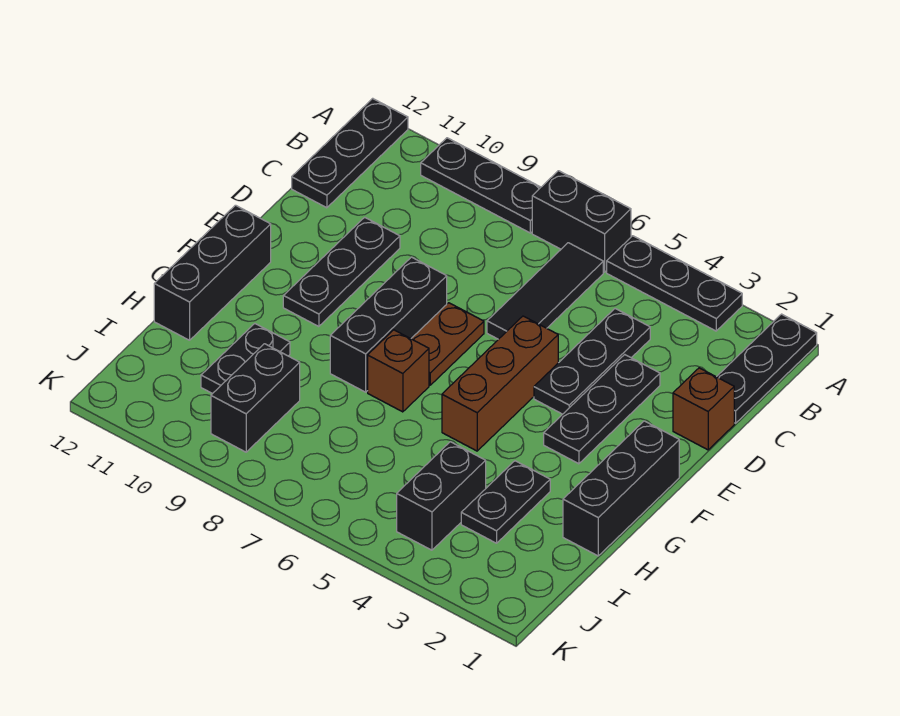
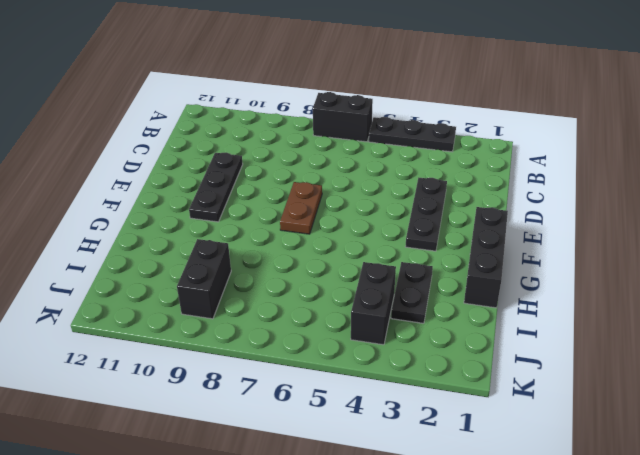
none -> black 1x3 plate [717,314,817,423]
none -> black 1x3 plate [421,138,541,233]
none -> black 1x3 plate [292,98,408,208]

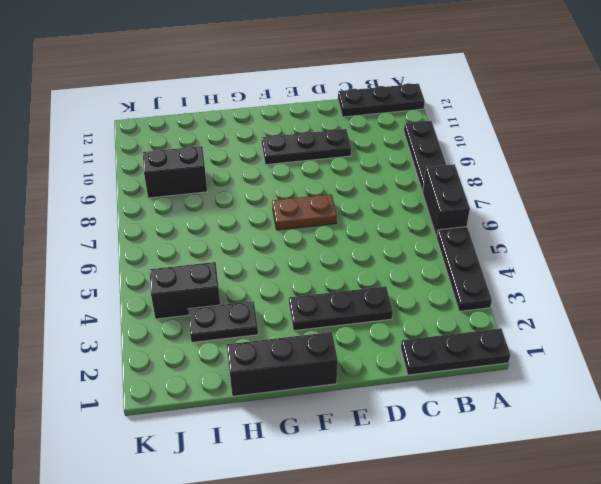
none -> black 1x3 tile [487,243,603,339]
none -> black 1x3 plate [534,309,650,414]
none -> brown 1x1 brick [673,368,734,450]

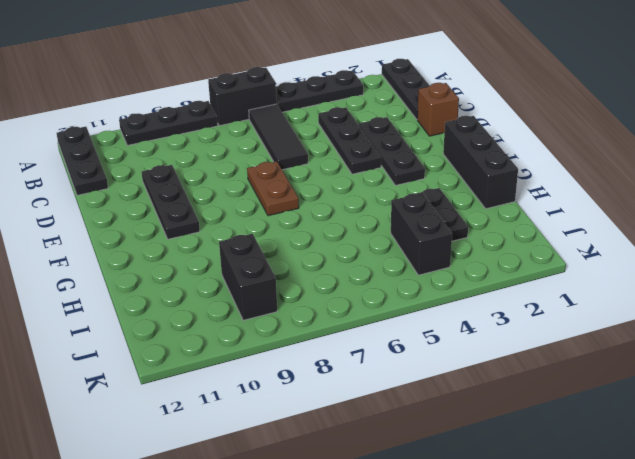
none -> brown 1x3 brick [442,316,558,451]
none -> black 1x3 brick [330,257,447,392]
none -> black 1x3 brick [154,205,271,340]

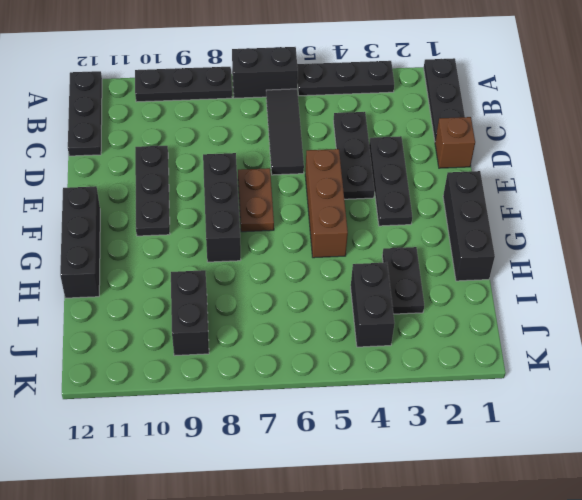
none -> brown 1x1 brick [368,330,429,412]
none -> black 1x2 plate [201,324,290,394]

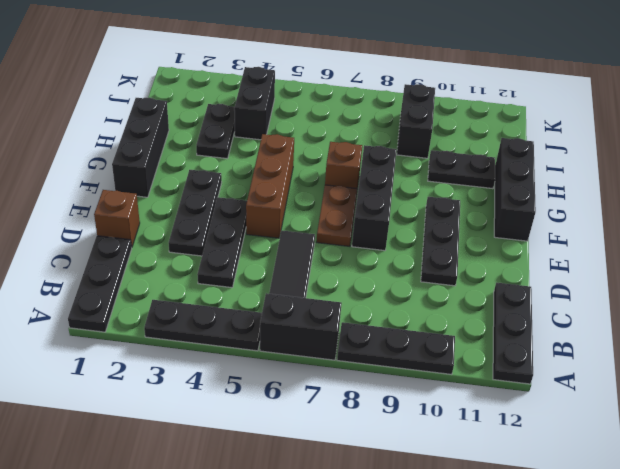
black 1x2 plate [428,150,495,189] -> black 1x2 plate turned to [201,324,290,394]

